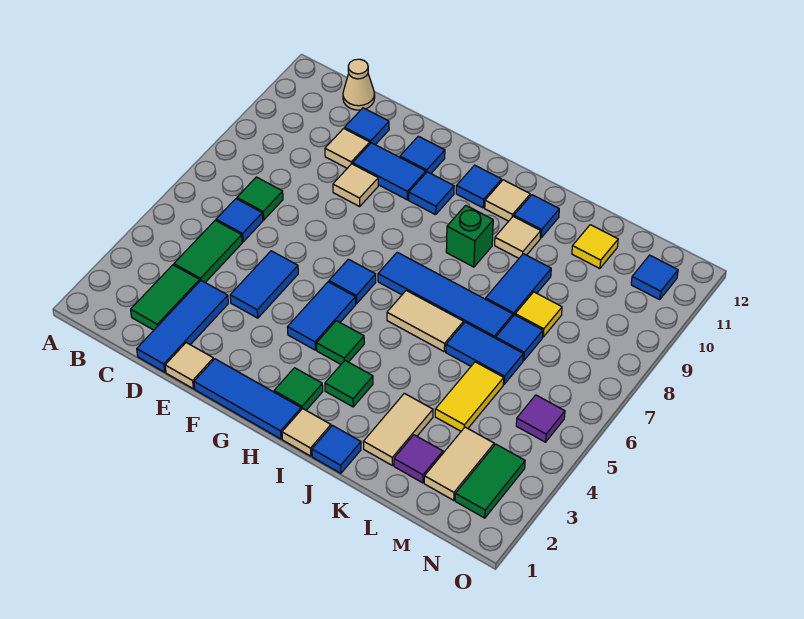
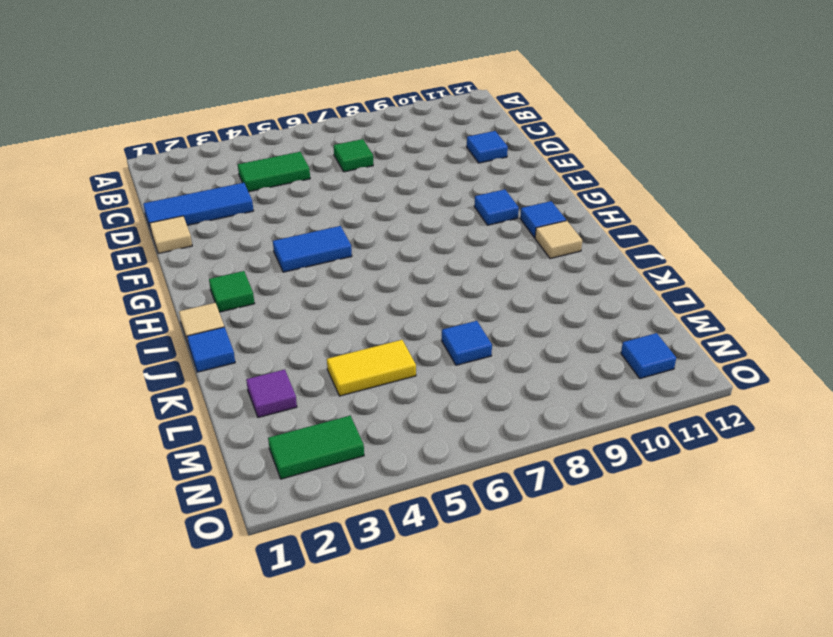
none -> green 1x2 tile [131,265,200,330]
none -> blue 1x1 tile [216,199,263,242]
none -> tan 1x1 cone [343,59,375,110]
none -> tan 1x1 tile [325,128,370,168]

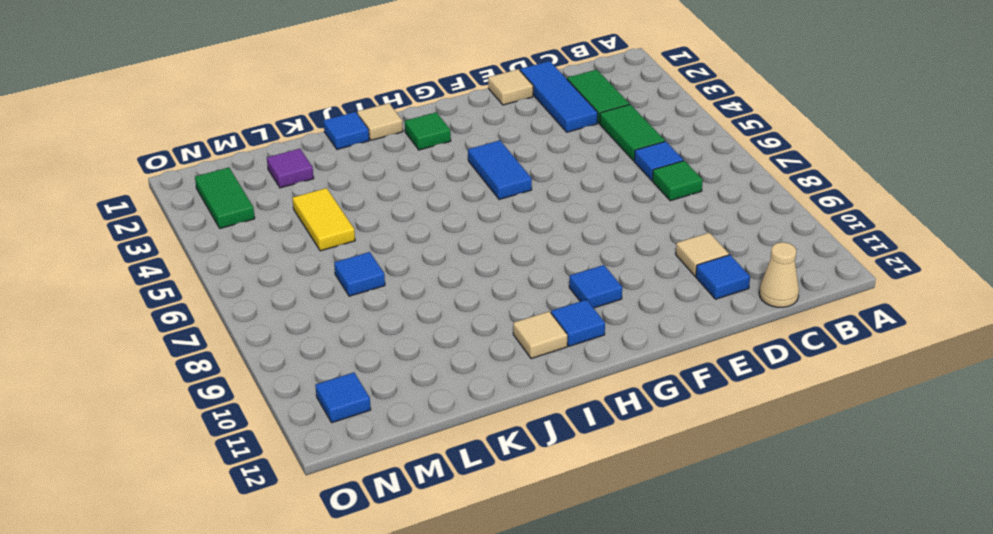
none -> blue 1x2 tile [230,251,298,318]
none -> tan 1x1 tile [333,164,378,206]
none -> blue 1x2 tile [353,143,426,200]
none -> blue 1x3 tile [194,359,301,439]

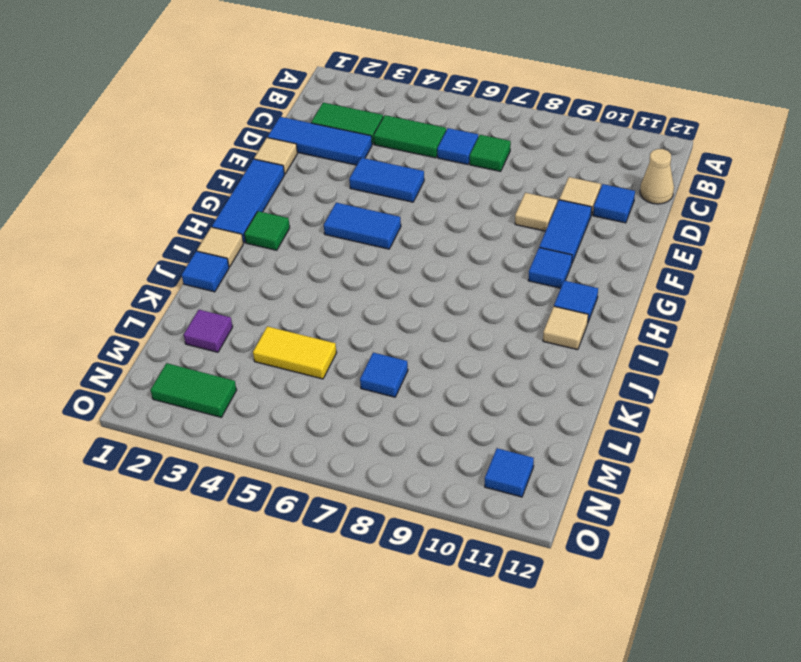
none -> blue 1x1 tile [400,136,445,173]
none -> blue 1x1 tile [329,259,376,304]
none -> green 1x1 tile [317,321,364,364]
none -> blue 1x4 tile [378,252,513,338]

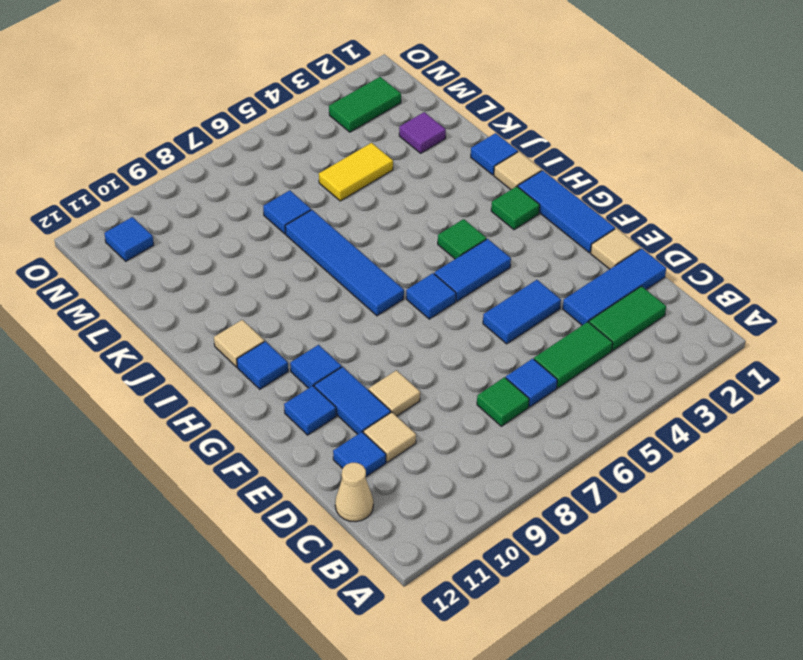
none -> green 1x1 tile [325,361,373,407]
none -> tan 1x2 tile [387,290,464,351]
none -> green 1x1 brick [446,205,493,267]
none -> tan 1x1 tile [495,216,541,258]

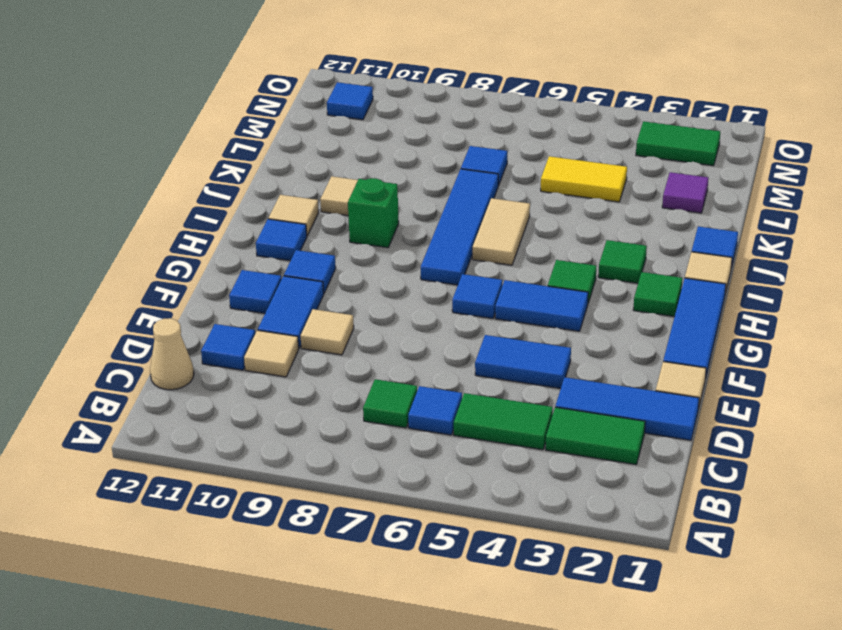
none -> blue 1x1 tile [514,195,559,238]
none -> tan 1x2 tile [363,393,433,465]
none -> blue 1x2 tile [446,322,523,384]
none -> blue 1x2 tile [486,254,551,316]

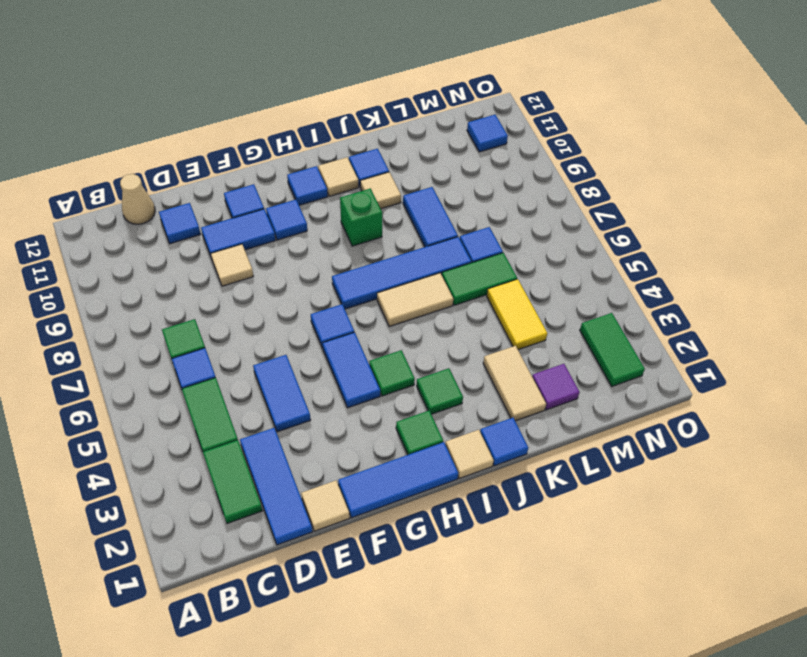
green 1x2 tile [442,253,517,305] -> blue 1x2 tile [446,322,523,384]
none -> tan 1x1 tile [325,128,370,168]
none -> yellow 1x1 tile [515,292,562,337]
none -> yellow 1x1 tile [572,225,618,269]
none -> tan 1x2 tile [424,427,494,500]

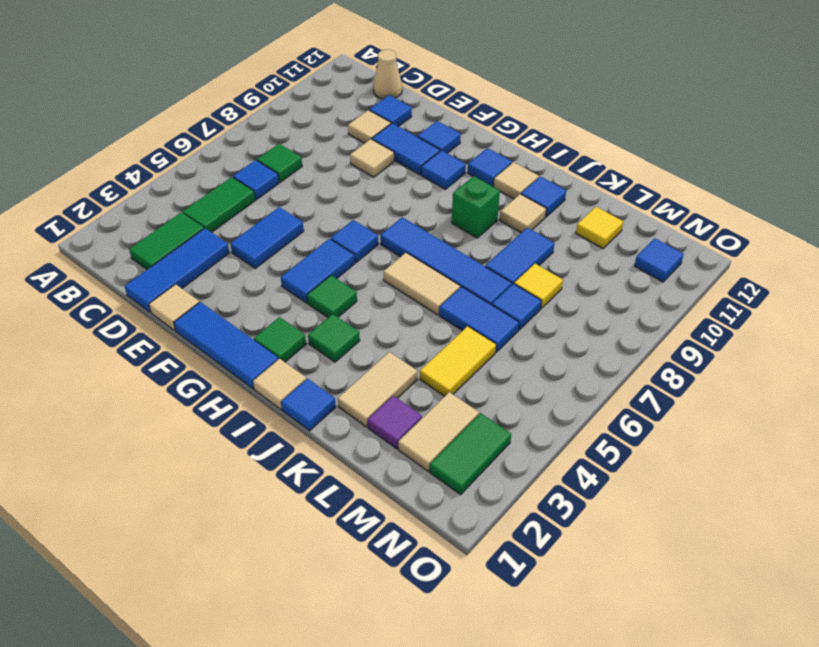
none -> purple 1x1 tile [516,395,565,442]

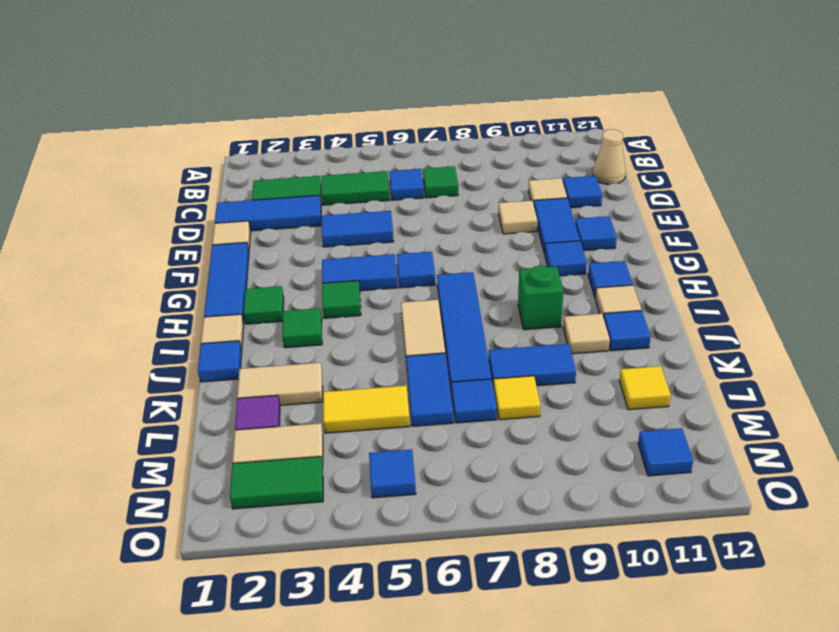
blue 1x1 tile [369,449,416,498] -> purple 1x1 tile [516,395,565,442]

